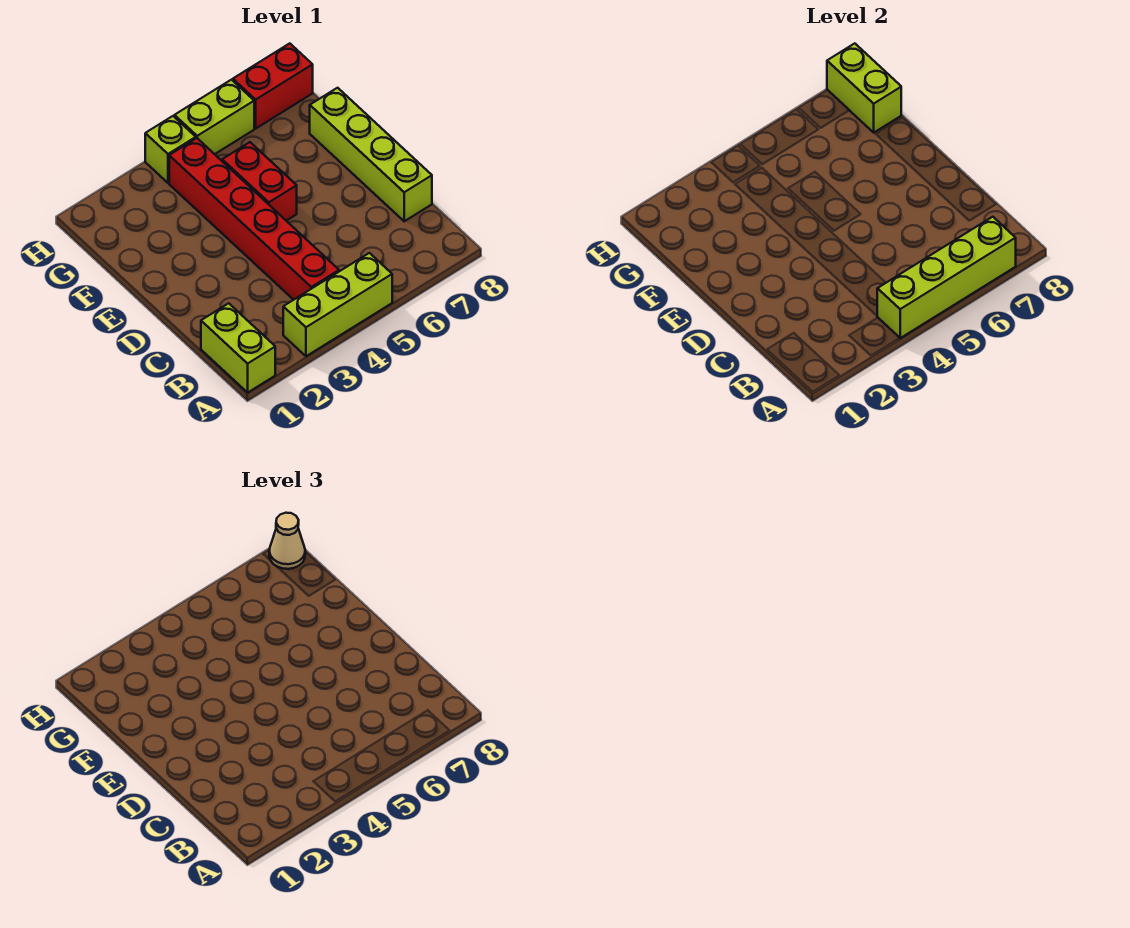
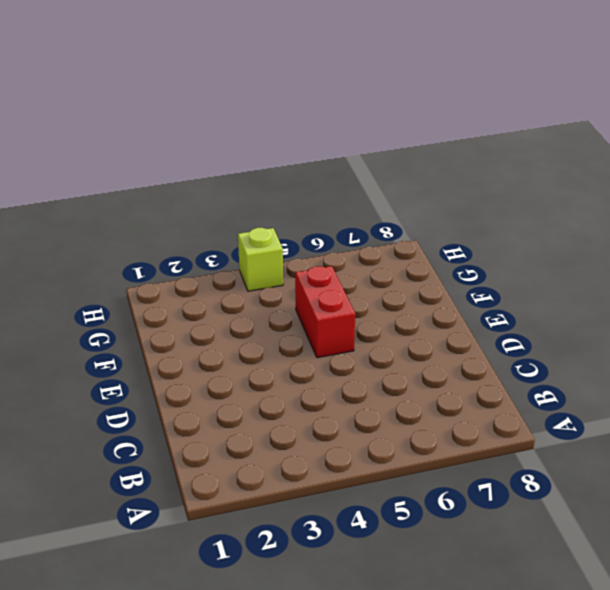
none -> lime 1x2 brick [201,303,275,392]
none -> lime 1x3 brick [283,253,392,356]

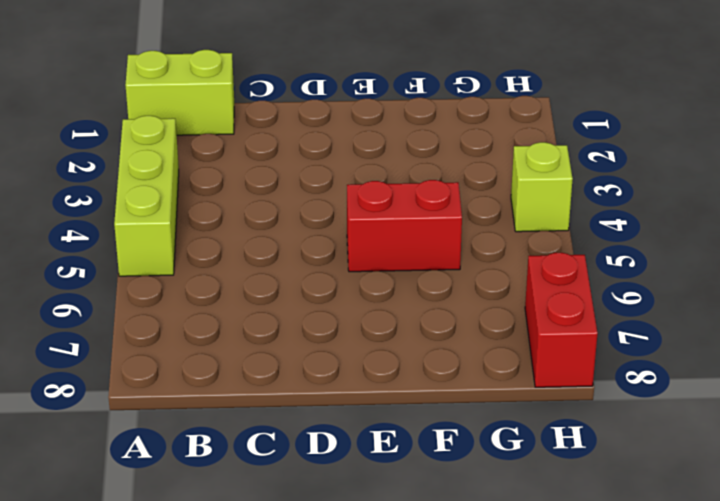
none -> red 1x6 brick [169,138,339,300]
none -> lime 1x4 brick [310,88,432,221]

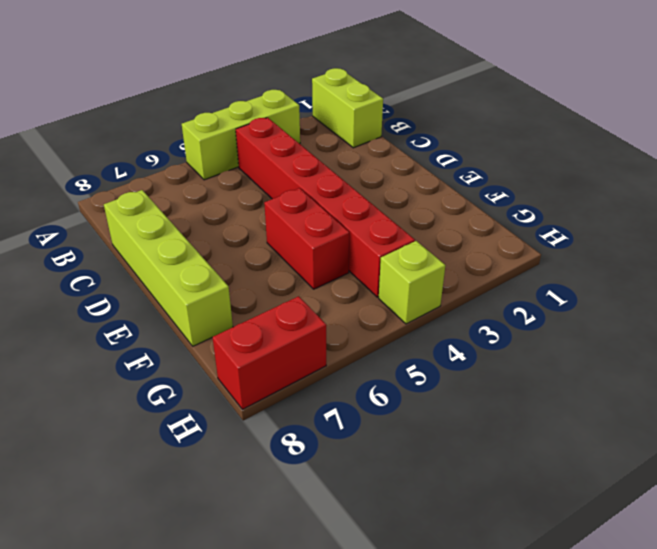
none -> lime 1x2 brick [174,80,254,154]
none -> lime 1x4 brick [877,217,1016,338]

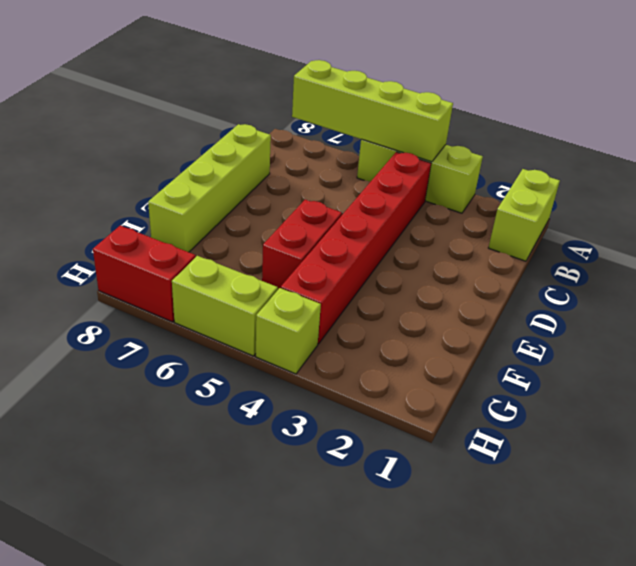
none -> lime 1x2 brick [827,43,901,132]
none -> tan 1x1 cone [269,513,305,569]

